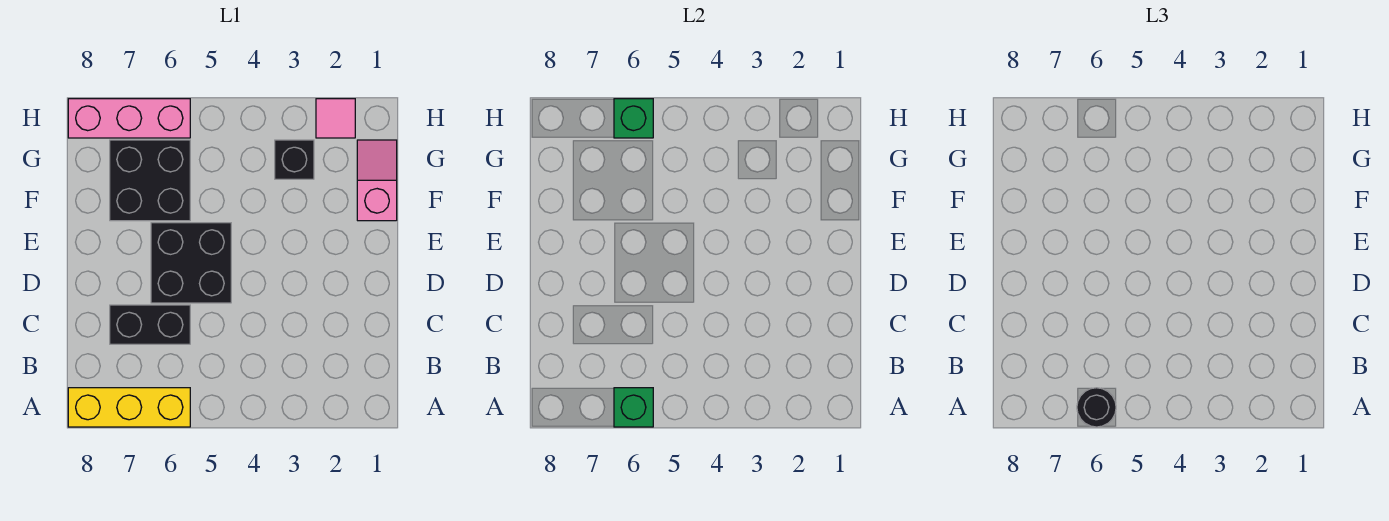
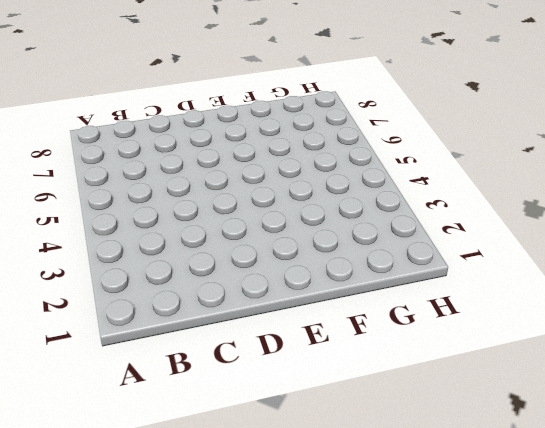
none -> yellow 1x3 brick [68,388,190,427]
none -> black 1x2 brick [110,305,190,344]

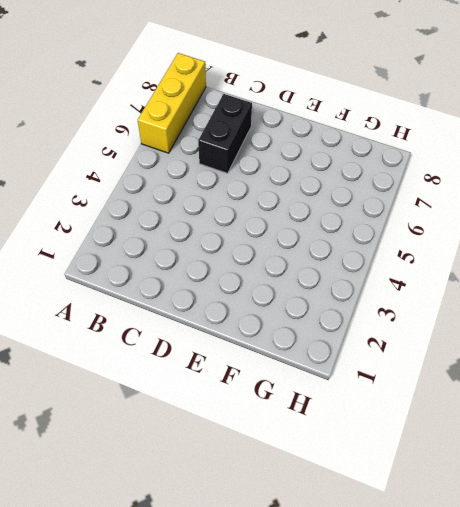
none -> black 2x2 brick [151,223,231,303]
none -> pink 1x2 slope [357,140,397,221]

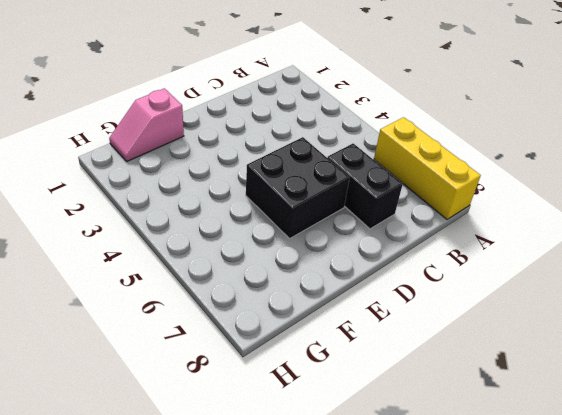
none -> black 2x2 brick [110,140,190,221]
none -> black 1x1 brick [275,140,314,179]

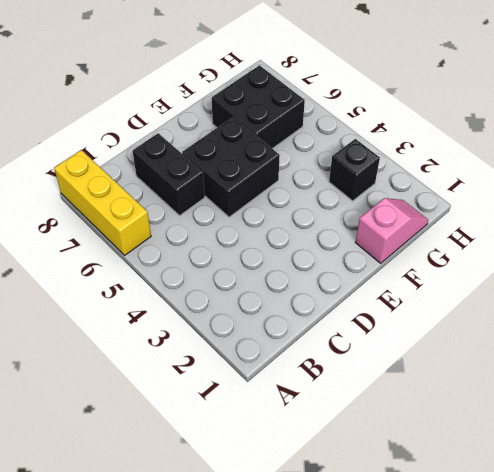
none -> pink 1x1 tile [316,99,355,138]
none -> pink 1x3 brick [68,99,190,138]

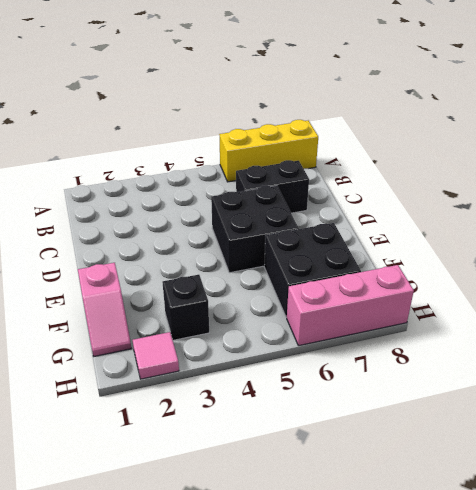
none -> green 1x1 brick [614,388,653,427]
none -> green 1x1 brick [614,99,653,138]

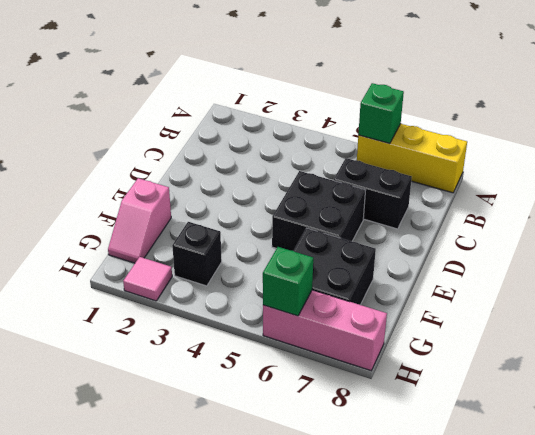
none -> black 1x1 round brick [1077,388,1116,427]

